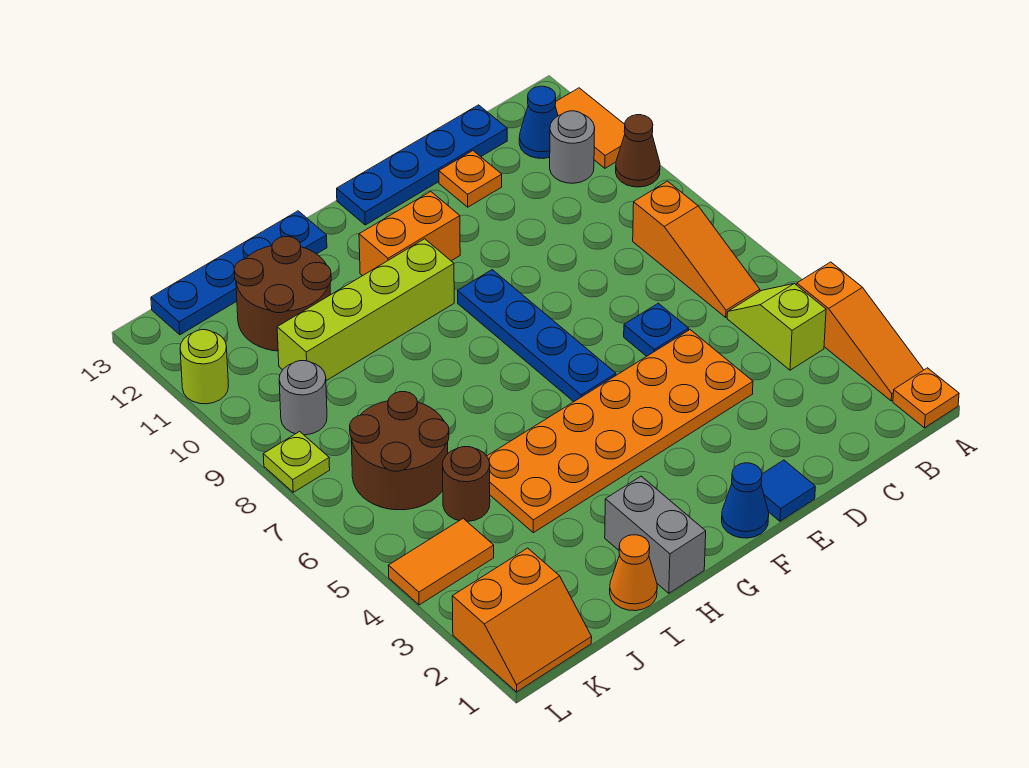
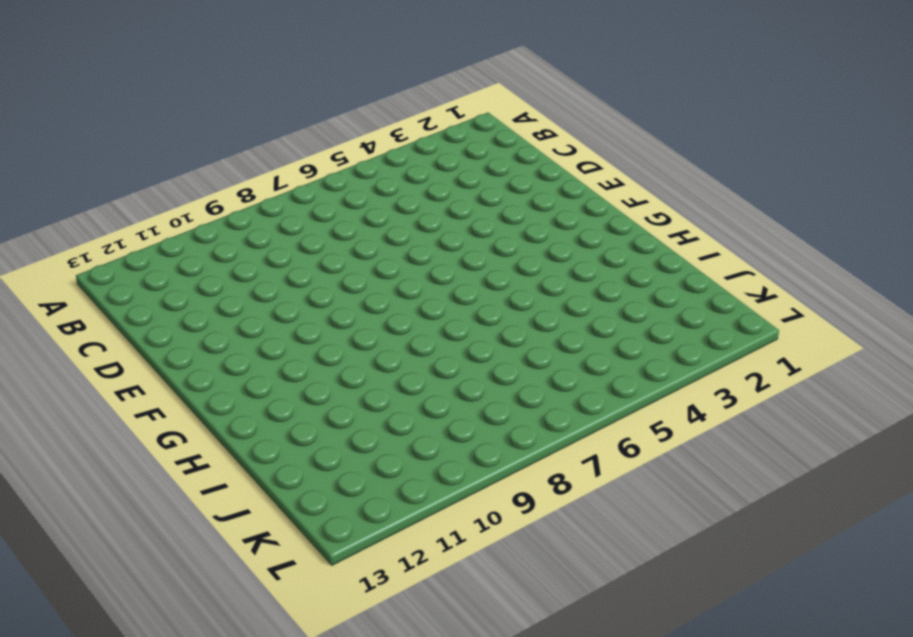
none -> orange 1x1 plate [893,368,959,428]
none -> orange 1x3 slope [797,262,924,401]
none -> brown 1x1 cone [616,115,660,187]

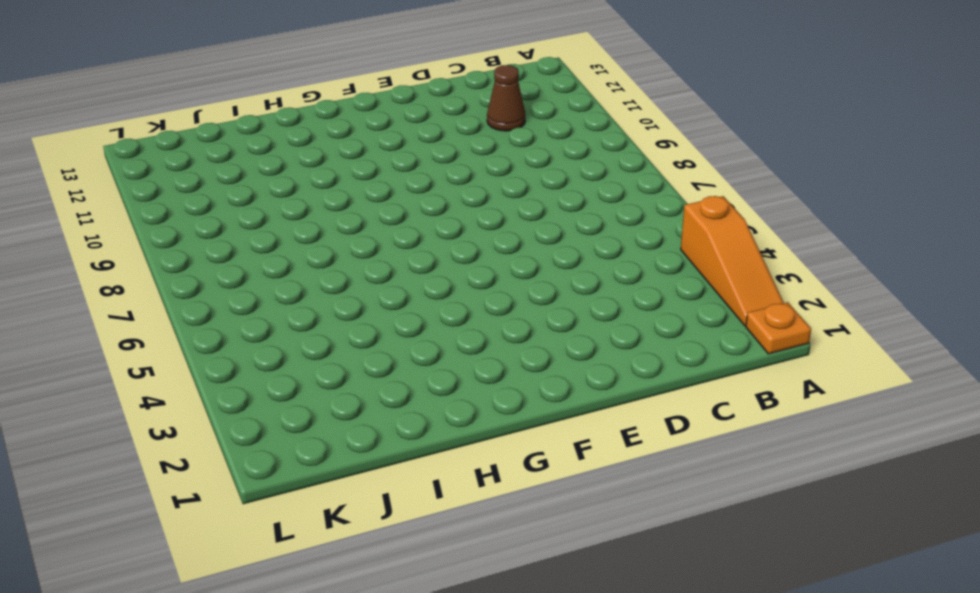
brown 1x1 cone [487,65,525,131] -> brown 1x1 cone moved to [616,115,660,187]
none -> orange 1x2 tile [555,88,625,168]
none -> lime 1x2 slope [727,284,826,370]
none -> orange 1x3 slope [633,181,760,317]

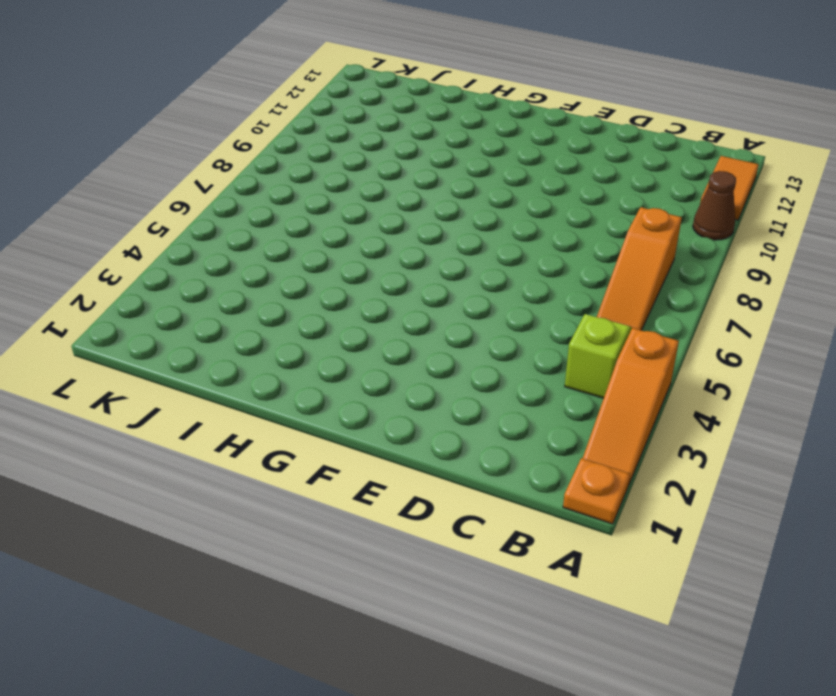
none -> grey 1x1 round brick [550,111,595,183]
none -> blue 1x1 cone [519,86,558,158]
none -> blue 1x4 plate [337,105,507,225]

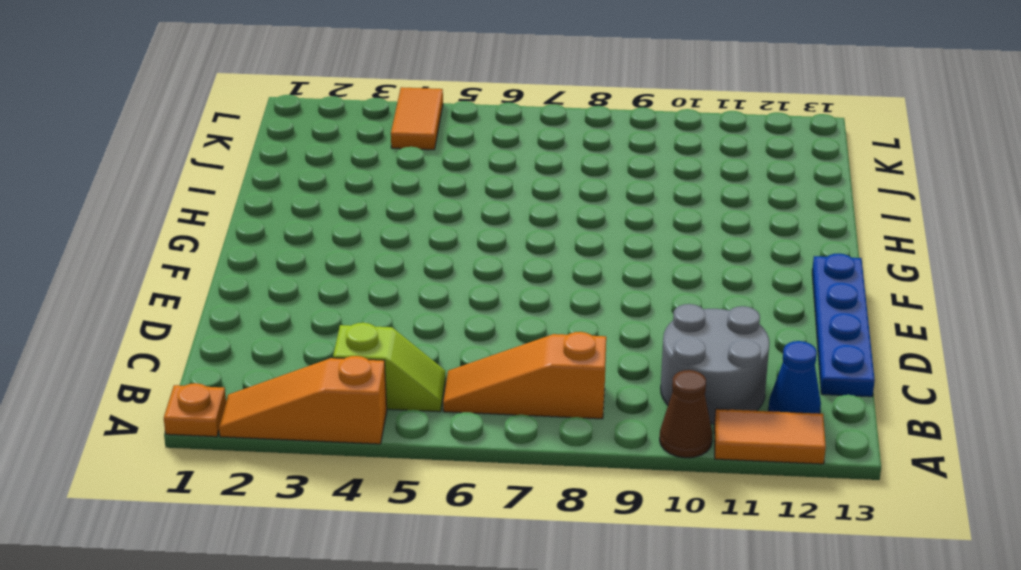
grey 2x2 round brick [661,304,769,424] -> grey 1x1 round brick [550,111,595,183]
none -> orange 2x6 plate [487,330,753,533]
none -> blue 1x1 plate [624,303,689,356]
none -> orange 1x1 plate [439,151,502,207]

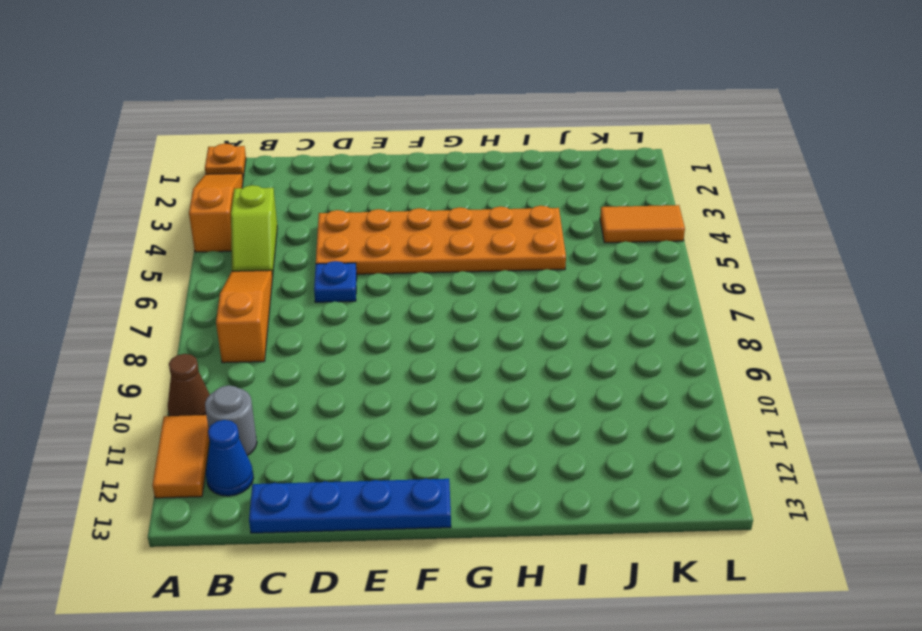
none -> orange 1x1 plate [439,151,502,207]
none -> blue 1x1 tile [761,460,815,521]
none -> blue 1x1 cone [722,463,769,538]

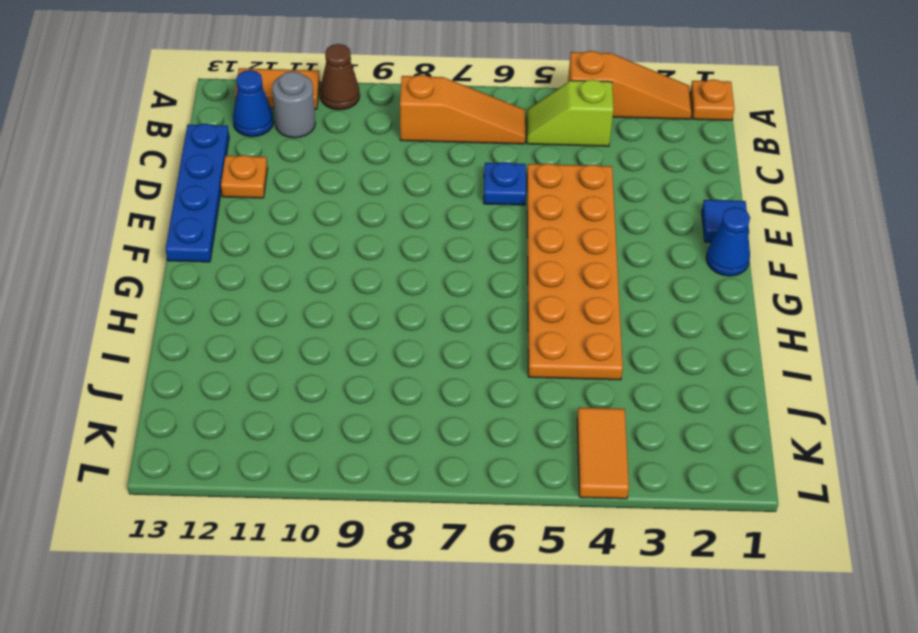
none -> blue 1x4 plate [458,270,616,402]
none -> orange 1x2 brick [359,191,460,276]
none -> lime 1x4 brick [277,239,454,381]

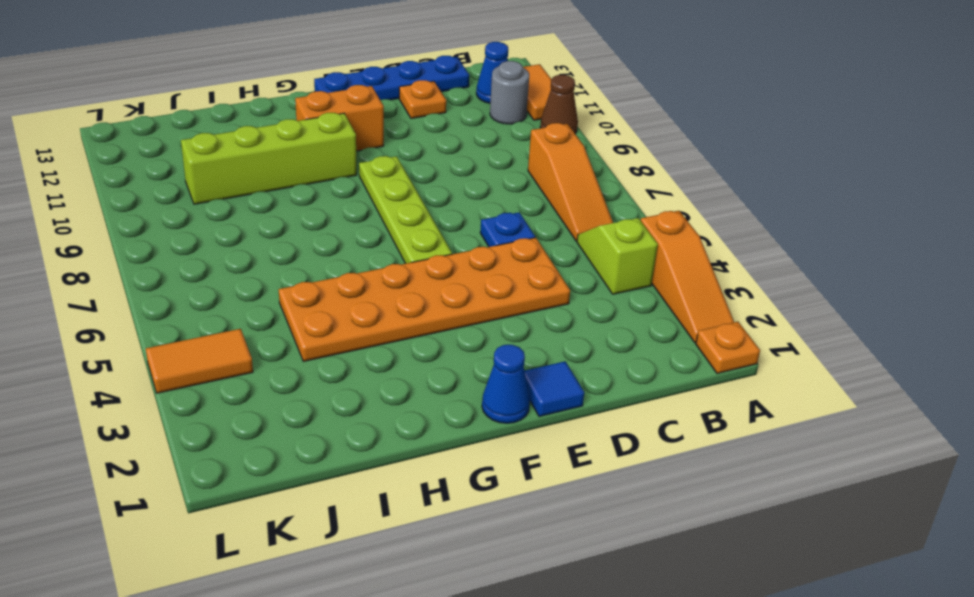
lime 1x4 plate [359,156,452,264] -> blue 1x4 plate [458,270,616,402]
none -> grey 1x2 brick [605,476,706,593]
none -> blue 1x4 plate [151,211,327,335]
none -> orange 1x1 cone [610,535,657,611]

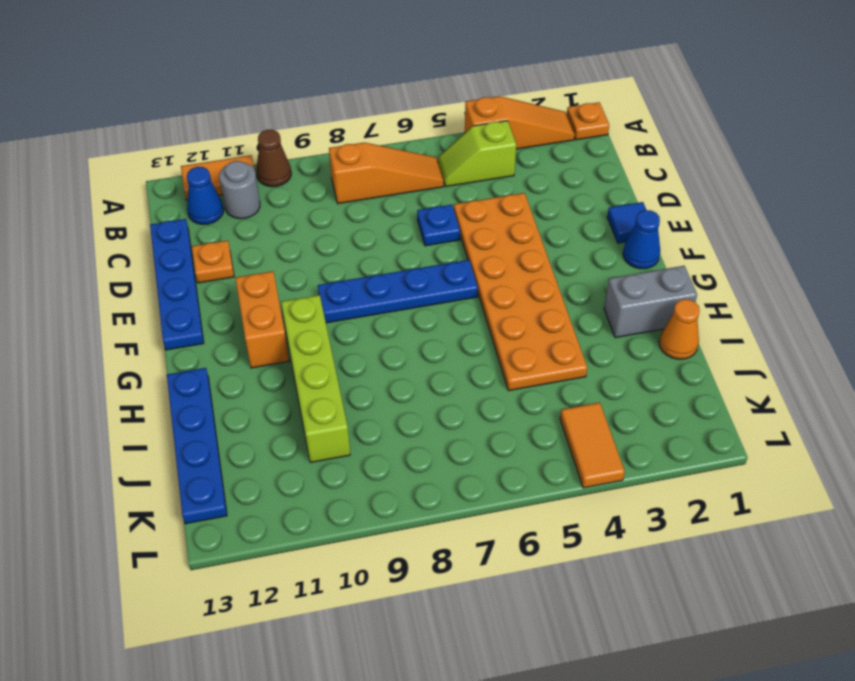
none -> brown 2x2 round brick [234,237,331,351]
none -> brown 1x1 round brick [443,447,490,521]
none -> brown 2x2 round brick [350,392,449,510]

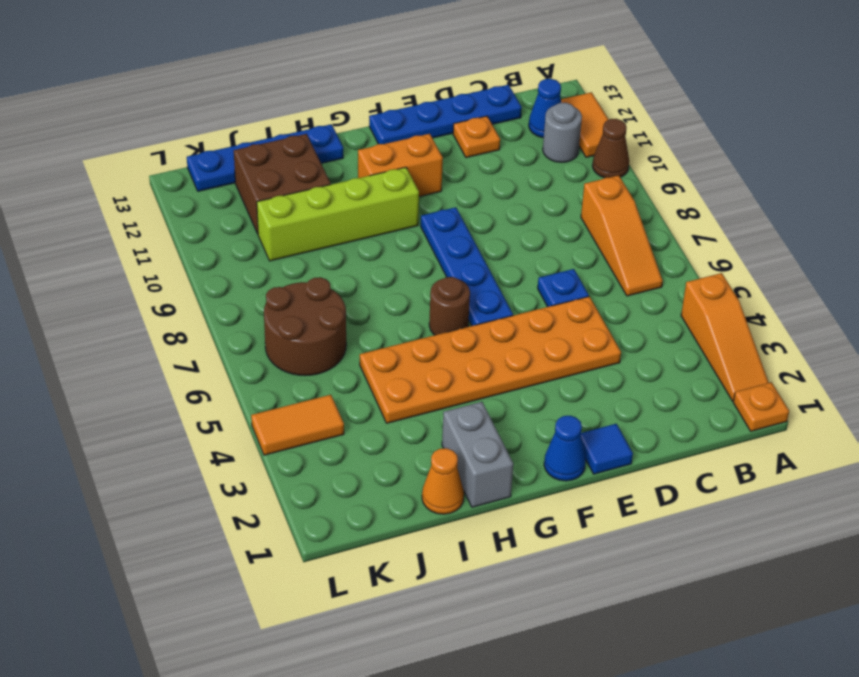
brown 1x1 round brick [429,277,470,335] -> brown 1x1 round brick moved to [443,447,490,521]
brown 2x2 brick [234,134,331,234] -> brown 2x2 round brick [234,237,331,351]
none -> lime 1x2 slope [727,284,826,370]
none -> orange 2x2 slope [452,548,592,692]
none -> grey 1x1 round brick [279,361,327,435]

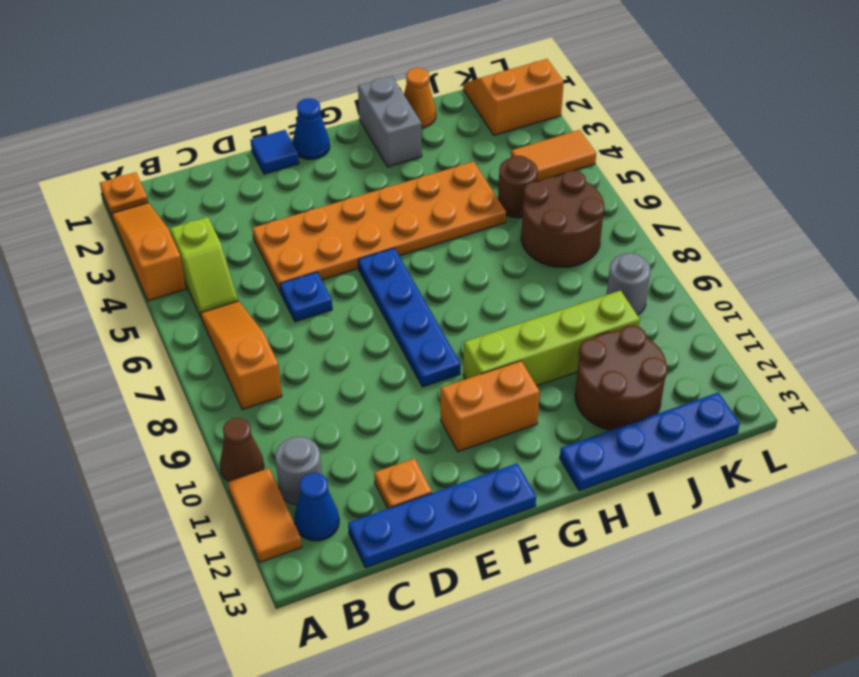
none -> lime 1x1 plate [263,432,330,492]
none -> lime 1x1 round brick [180,330,229,404]

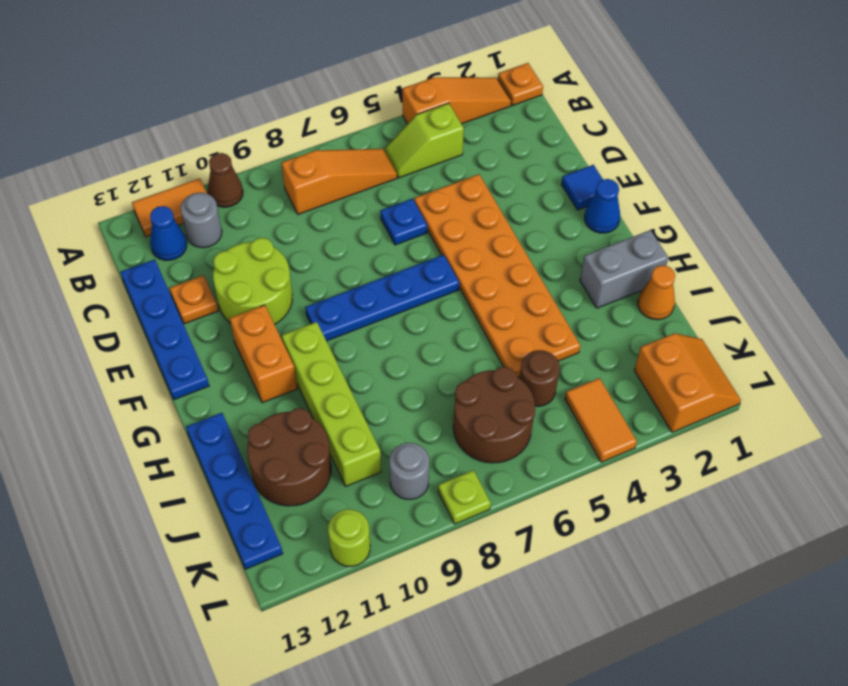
lime 2x2 round brick [213,238,292,324] -> none

